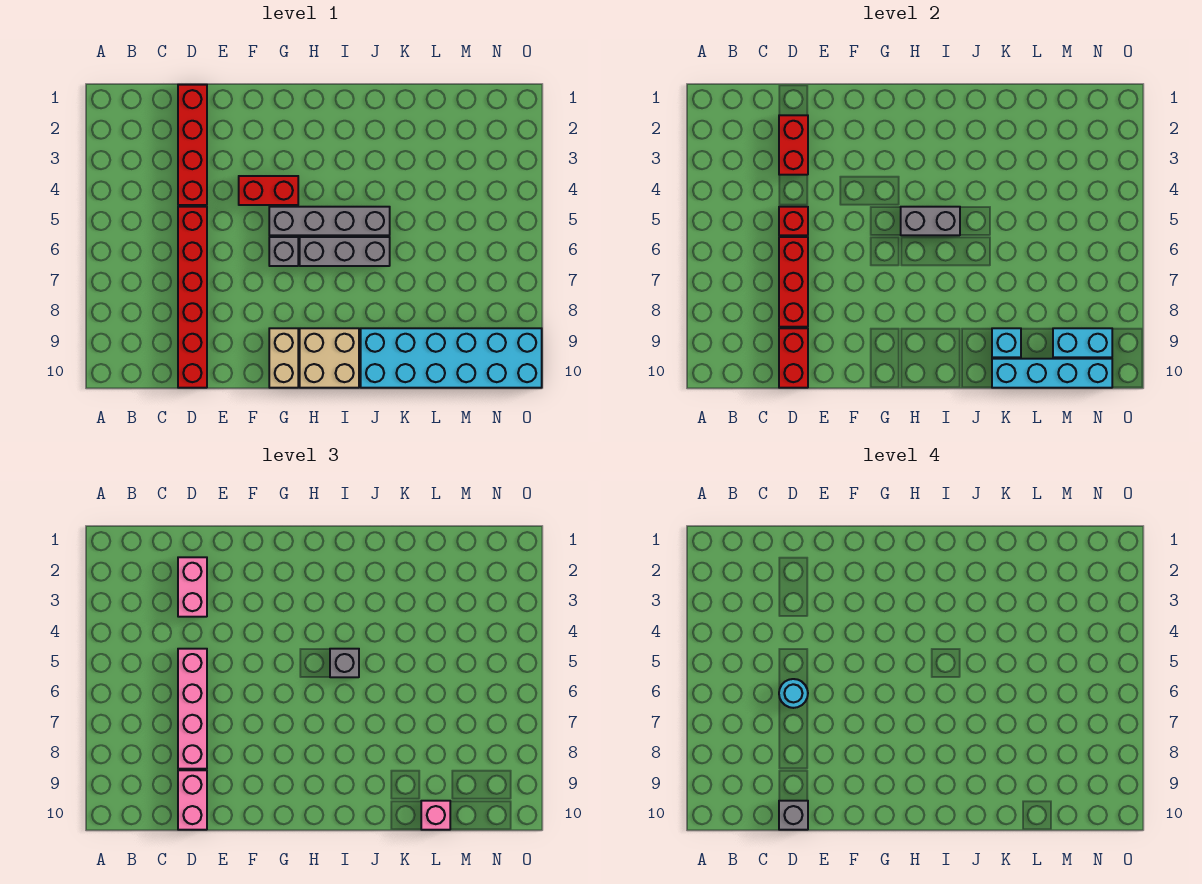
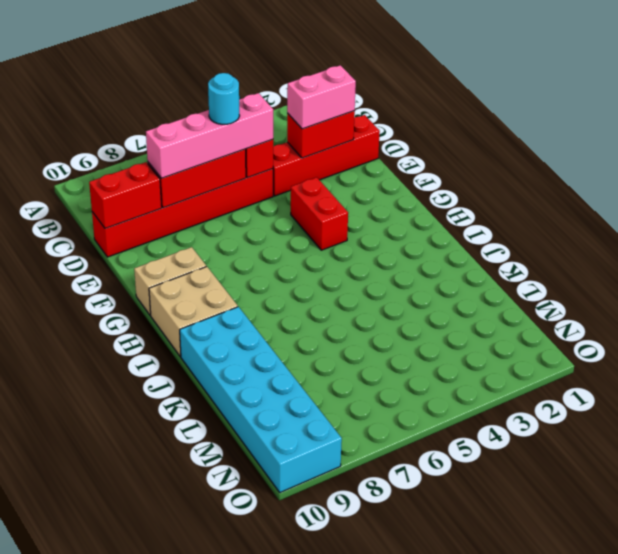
none -> grey 1x4 brick [269,207,390,235]
none -> grey 1x1 brick [269,237,298,266]
none -> grey 1x3 brick [300,237,390,266]

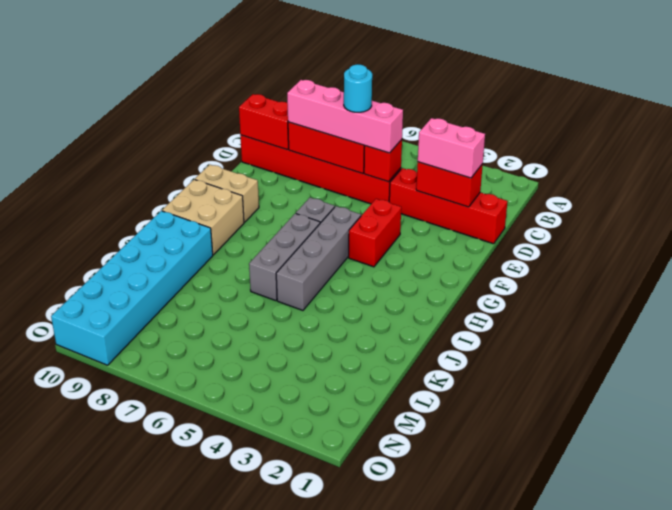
none -> grey 1x2 brick [901,207,960,235]
none -> cyan 1x1 brick [992,328,1021,357]
none -> cyan 1x4 brick [992,359,1112,388]

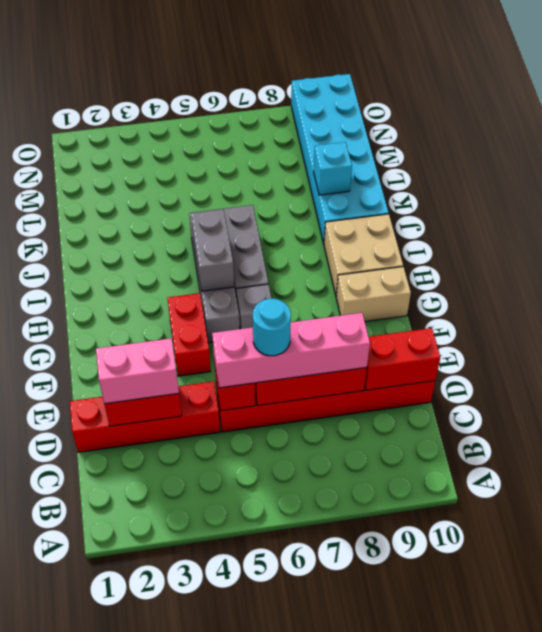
none -> cyan 1x4 brick [992,359,1112,388]
none -> cyan 1x2 brick [1053,328,1112,357]
none -> pink 1x2 brick [178,770,207,830]

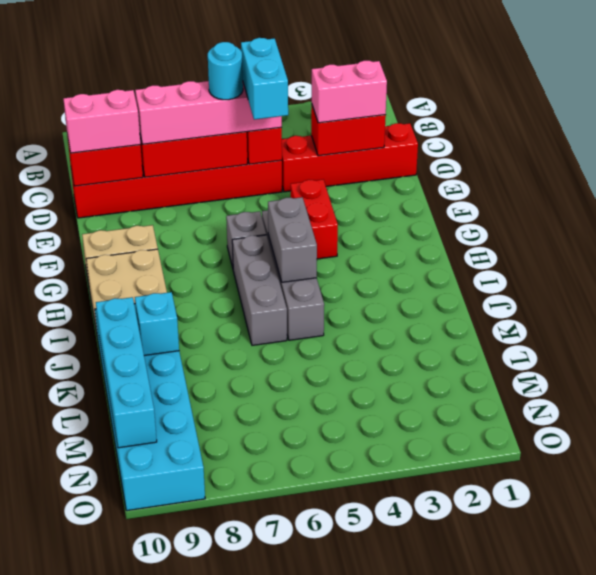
cyan 1x2 brick [241,38,288,120] -> cyan 1x2 brick moved to [1053,328,1112,357]
none -> grey 1x1 brick [330,649,359,677]
none -> pink 1x1 brick [421,801,450,830]
none -> grey 1x1 brick [779,801,808,830]

